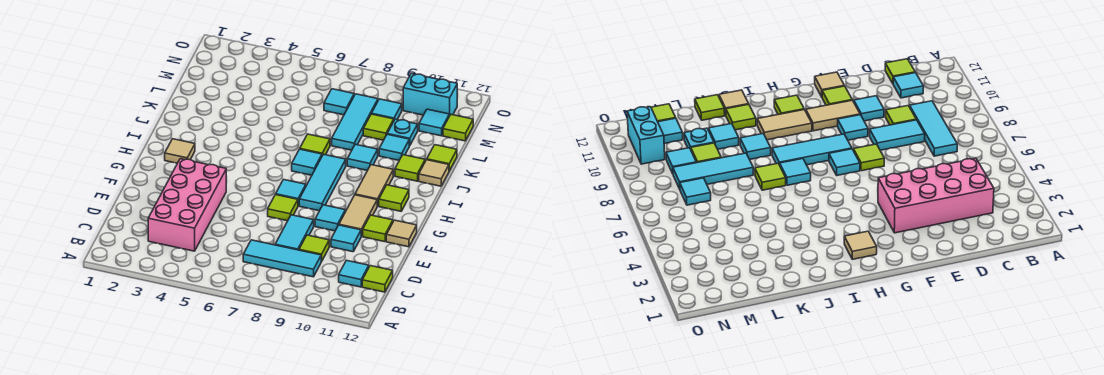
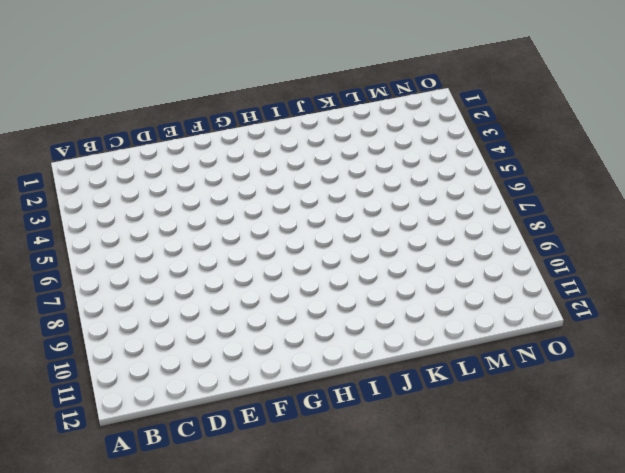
none -> pink 2x4 brick [148,159,226,251]
none -> cyan 1x3 tile [243,240,321,277]
none -> cyan 1x1 tile [339,260,369,287]
none -> lime 1x1 tile [362,266,393,292]

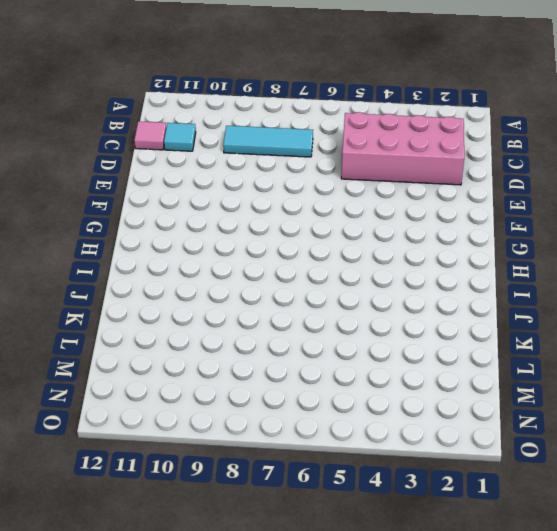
pink 2x4 brick [341,112,464,185] -> pink 2x4 brick turned to [148,159,226,251]
pink 1x1 tile [134,121,166,150] -> lime 1x1 tile [362,266,393,292]
none -> cyan 1x2 tile [275,215,314,250]
none -> lime 1x1 tile [299,235,329,261]
none -> cyan 1x1 tile [331,225,361,252]
none -> lime 1x1 tile [268,195,298,221]

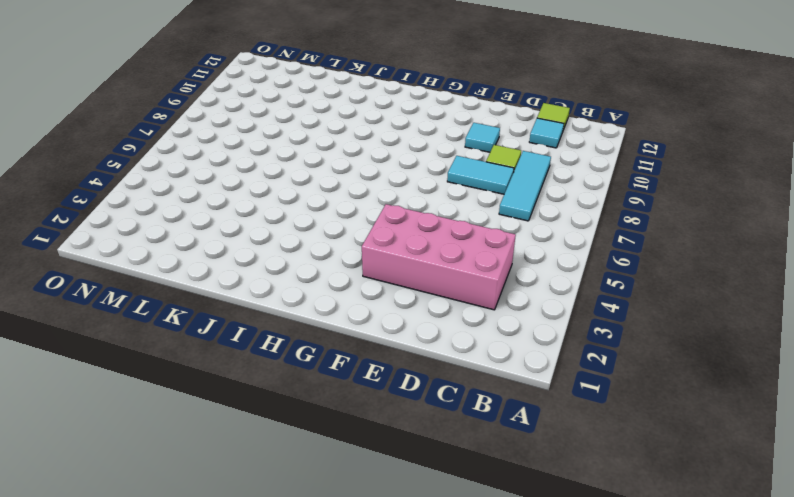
none -> lime 1x1 tile [268,195,298,221]
none -> cyan 1x1 tile [315,205,345,231]
none -> tan 1x2 tile [339,195,377,236]
none -> lime 1x1 tile [363,215,393,242]

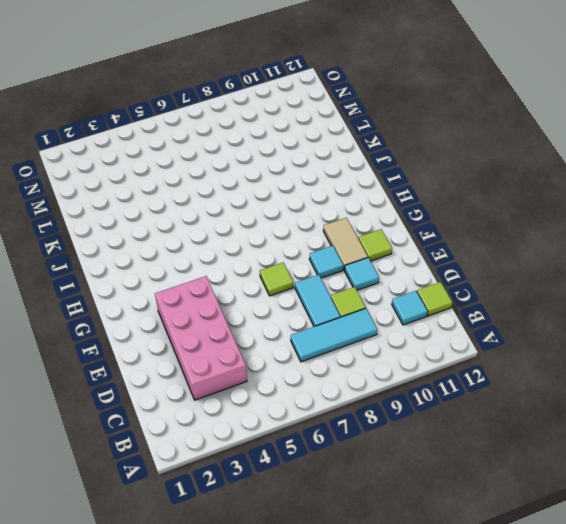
none -> tan 1x1 tile [386,220,417,247]
none -> cyan 1x1 tile [276,180,306,205]
none -> cyan 1x3 tile [299,154,346,211]
none -> tan 1x1 tile [165,139,195,163]

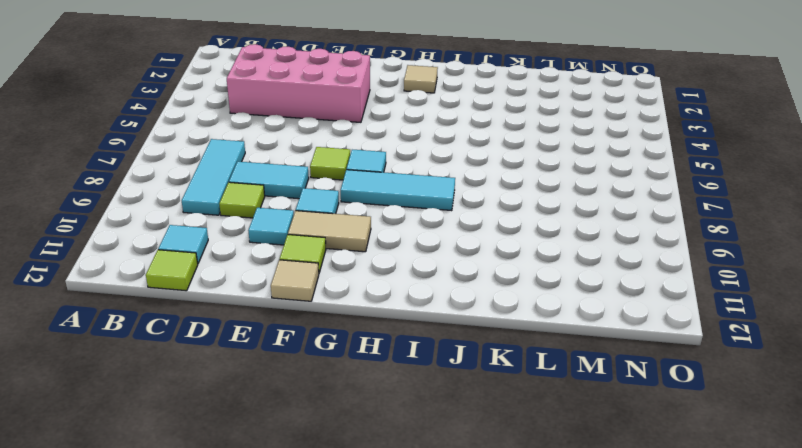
none -> tan 1x2 tile [355,165,393,206]
none -> lime 1x1 tile [379,185,409,211]
none -> cyan 1x1 tile [292,149,322,175]
none -> lime 1x1 tile [300,134,330,155]

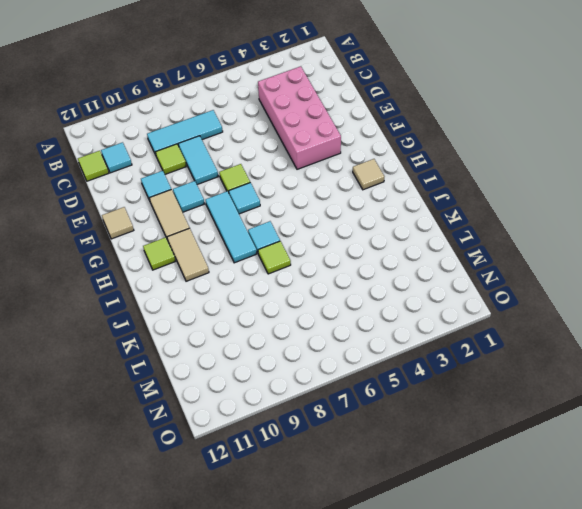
none -> lime 1x1 tile [363,215,393,242]
none -> cyan 1x1 tile [347,144,378,170]
none -> lime 1x1 tile [395,155,425,181]
none -> tan 1x1 tile [419,160,449,186]

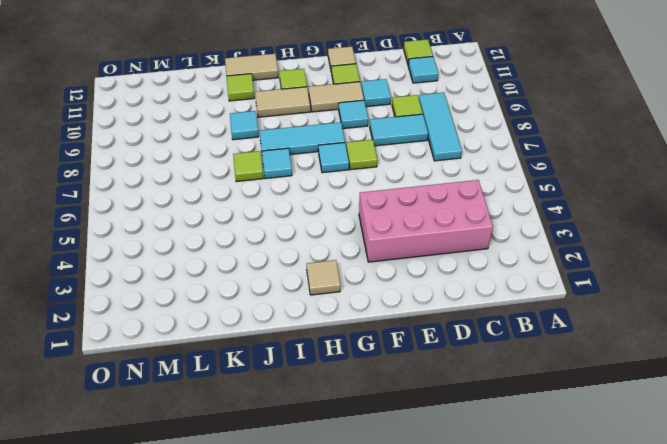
tan 1x2 tile [225,54,278,80] -> tan 1x1 tile [419,160,449,186]
none -> cyan 1x3 tile [332,94,378,150]
none -> cyan 1x1 tile [379,134,409,160]
none -> lime 1x1 tile [427,145,457,171]
none -> lime 1x1 tile [363,114,394,140]

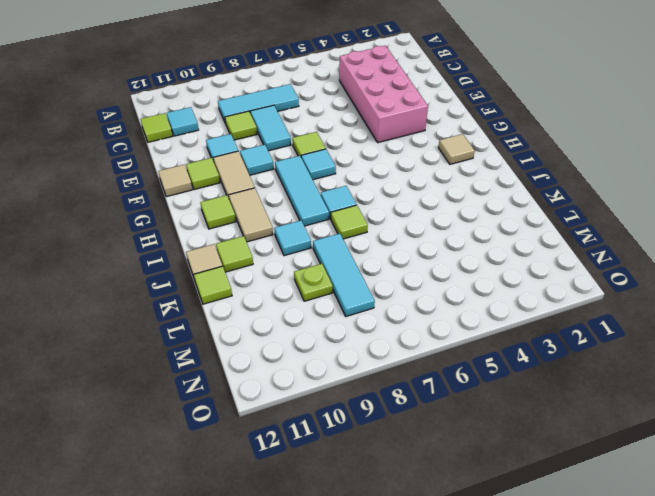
lime 1x1 plate [294,264,333,301] -> lime 1x1 tile [363,114,394,140]
none -> cyan 1x1 tile [379,134,409,160]
none -> cyan 1x1 plate [387,119,418,146]
none -> cyan 1x1 tile [324,89,354,115]
none -> cyan 1x1 tile [371,99,402,120]

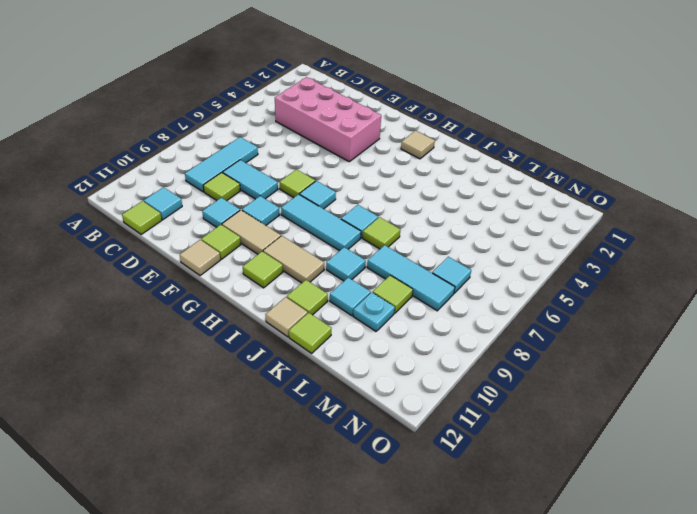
none -> cyan 1x1 tile [371,99,402,120]
none -> cyan 1x1 tile [419,109,449,136]
none -> lime 1x1 tile [443,115,473,141]
none -> cyan 1x2 brick [403,74,457,116]

